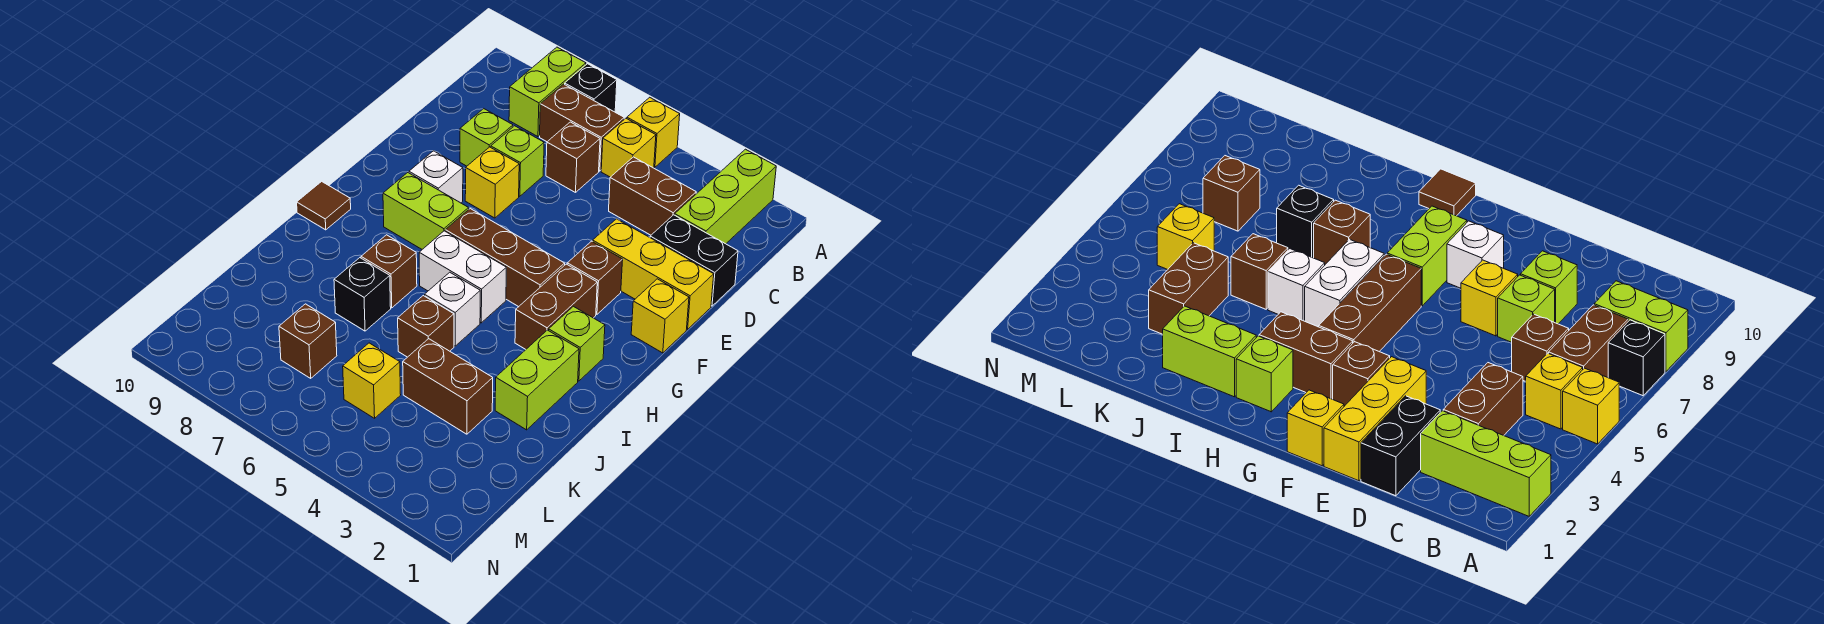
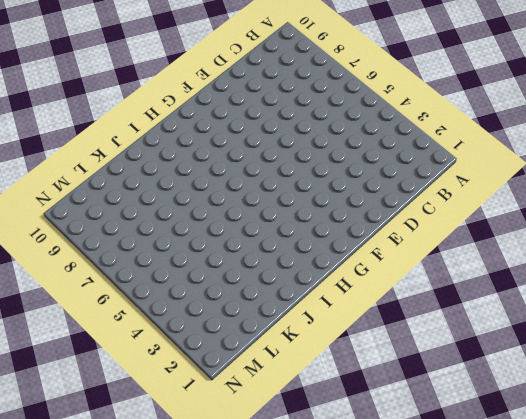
none -> lime 1x3 brick [675,149,776,244]
none -> yellow 1x1 brick [627,97,680,167]
none -> black 1x1 brick [565,64,617,112]
none -> lime 1x2 brick [509,47,586,137]

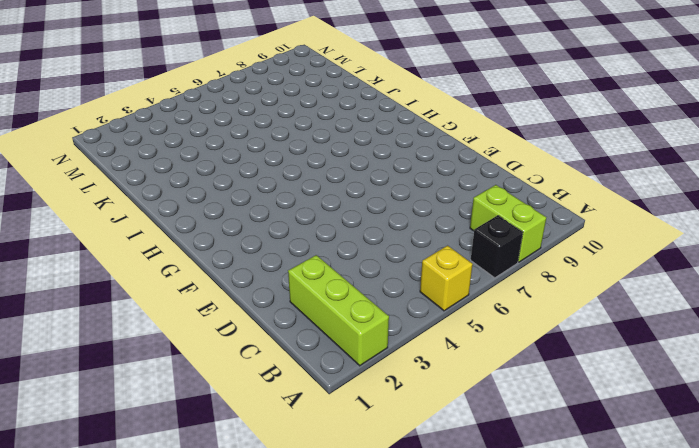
none -> yellow 1x1 brick [601,118,656,177]
none -> brown 1x2 brick [540,84,624,171]
none -> brown 1x2 brick [609,157,696,235]
none -> brown 1x1 brick [546,122,600,193]

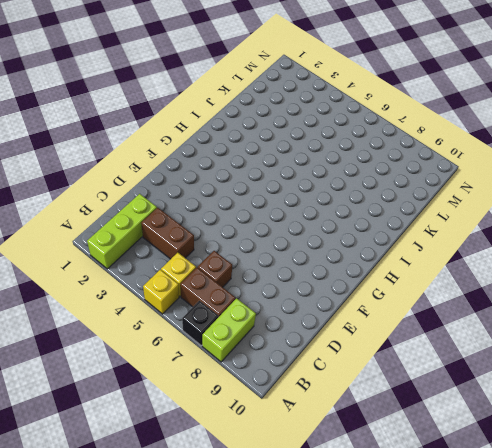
none -> black 1x2 brick [650,215,738,306]
none -> lime 1x1 brick [491,126,544,196]
none -> lime 1x1 brick [460,109,513,166]
none -> yellow 1x3 brick [593,219,714,329]

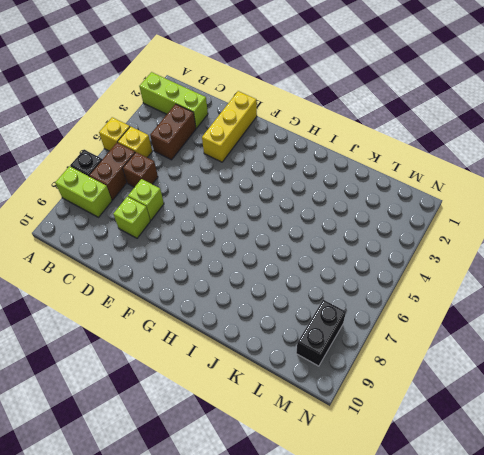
black 1x2 brick [296,300,346,366] -> black 1x2 brick moved to [650,215,738,306]
none -> yellow 1x1 brick [465,147,519,218]
none -> yellow 1x1 brick [631,279,689,353]
none -> brown 1x1 brick [567,241,623,314]
none -> white 1x1 brick [409,151,463,203]

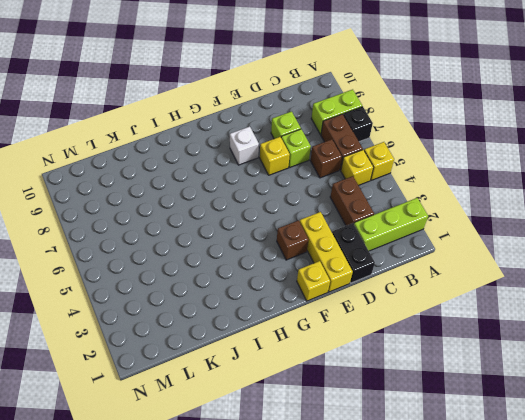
none -> brown 1x2 brick [515,264,597,349]
none -> brown 1x3 brick [445,209,565,307]
none -> lime 1x2 brick [383,173,469,249]
none -> lime 1x1 brick [549,306,605,381]

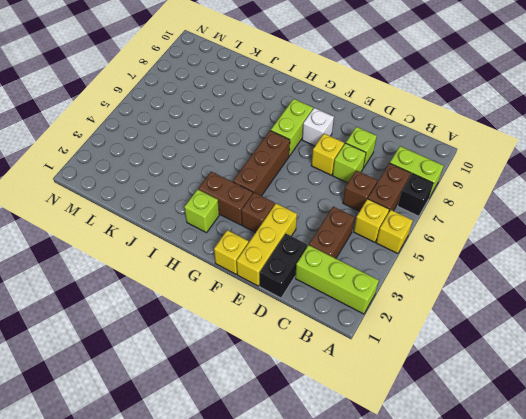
none -> white 1x2 brick [419,231,506,323]
none -> brown 1x1 tile [297,181,351,230]
none -> lime 1x2 brick [495,330,579,430]
none -> white 1x1 brick [425,272,480,346]

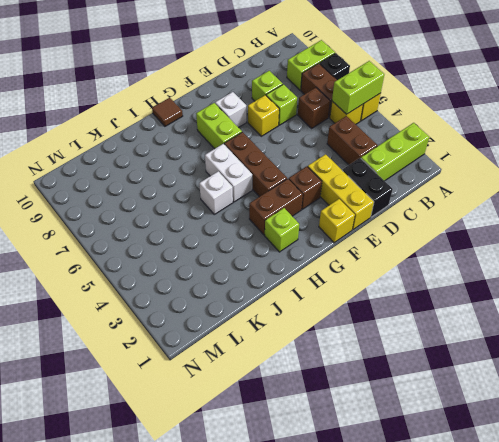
lime 1x2 brick [332,61,384,114] -> lime 1x2 brick moved to [495,330,579,430]
none -> brown 1x1 brick [361,235,417,308]
none -> brown 1x1 brick [398,296,454,357]
none -> black 1x1 brick [334,258,391,331]
none -> brown 1x2 brick [403,339,493,434]

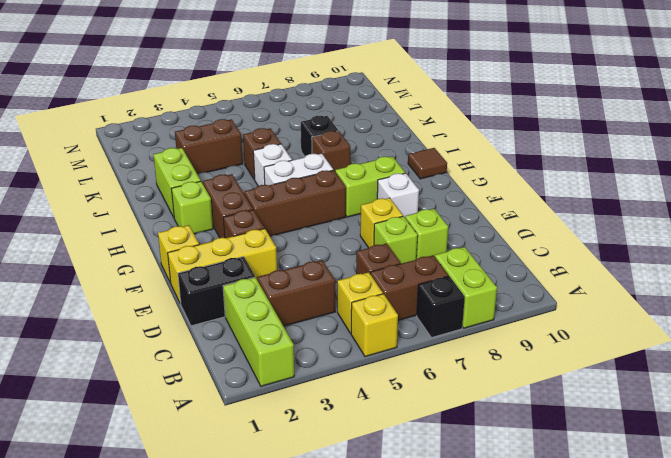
none -> yellow 1x1 brick [343,343,401,418]
none -> brown 1x1 brick [279,304,337,378]

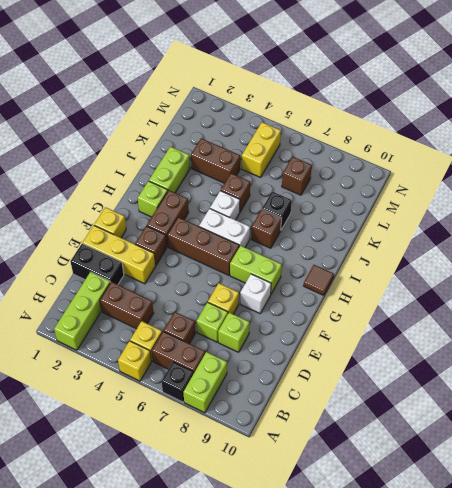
yellow 1x2 brick [242,122,281,177] -> yellow 1x1 brick [343,343,401,418]

